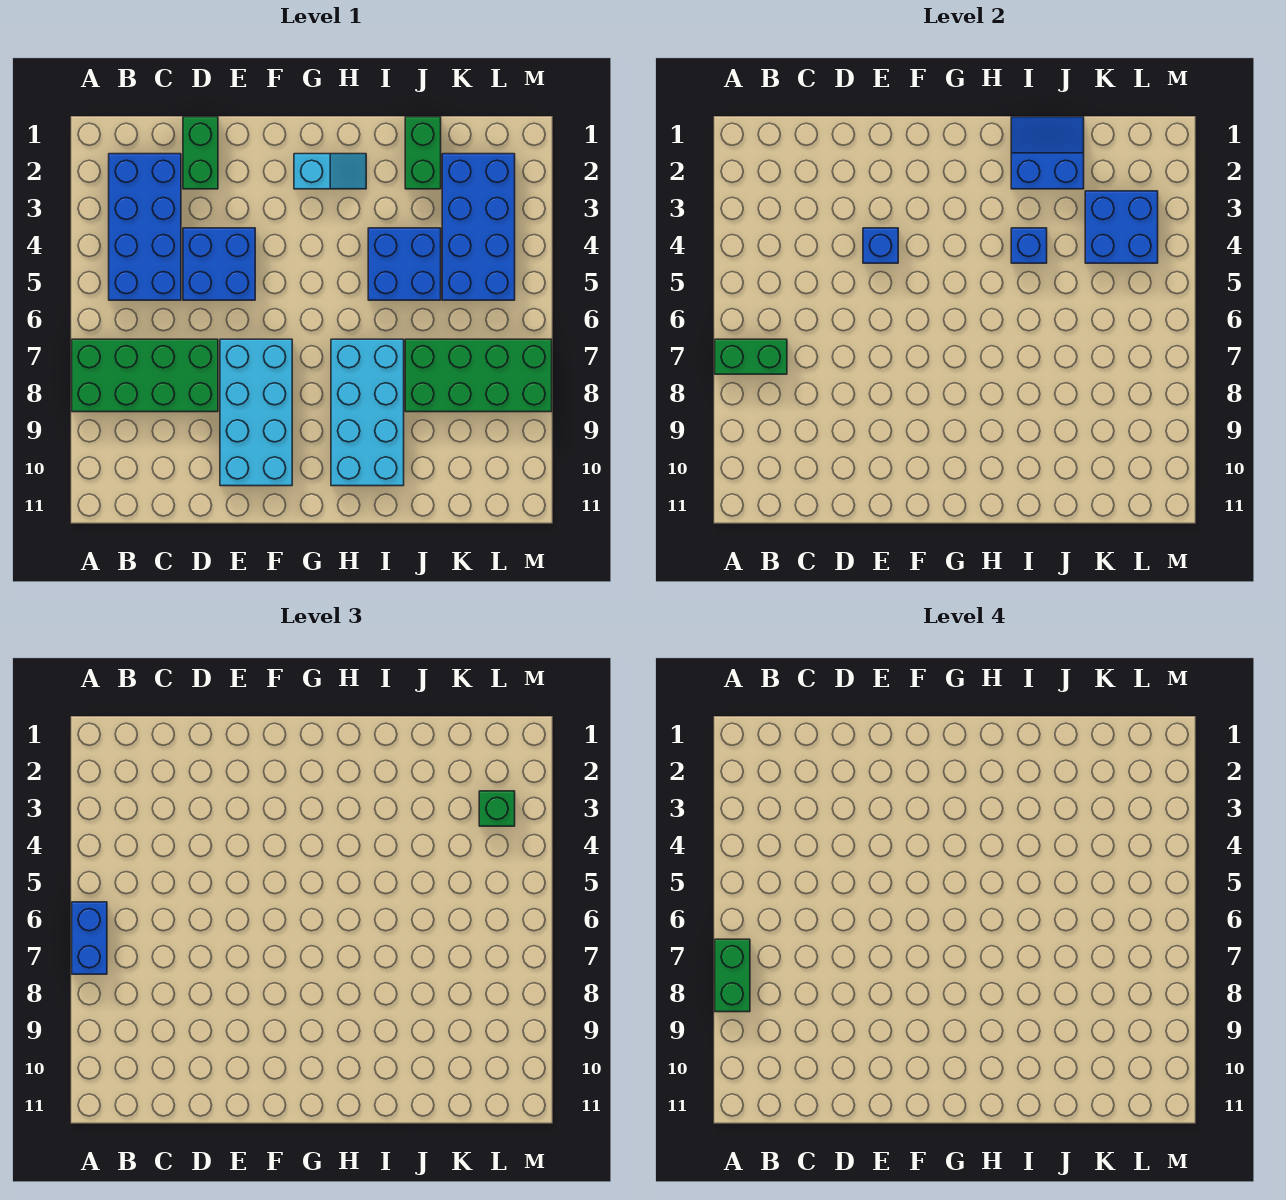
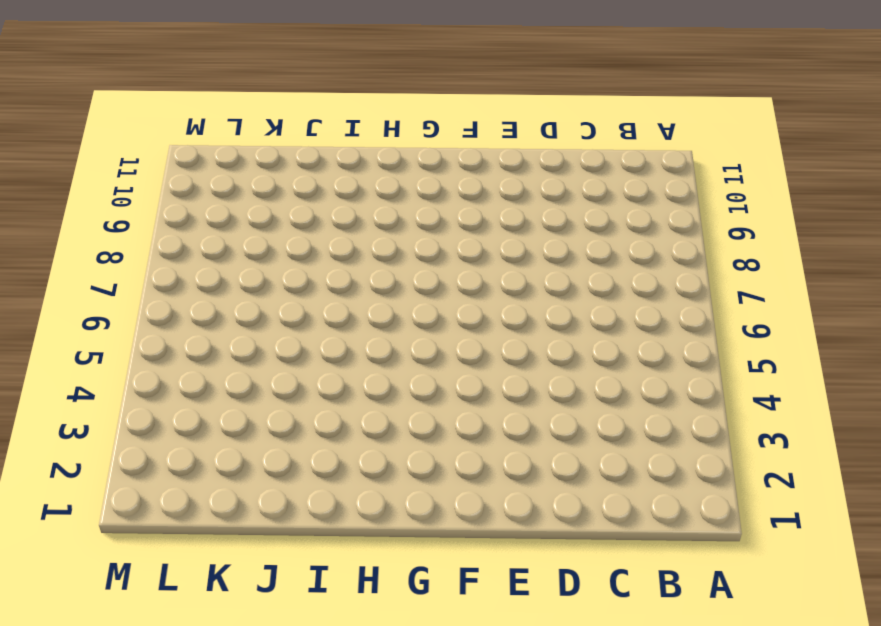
none -> green 2x4 brick [72,339,218,412]
none -> blue 2x4 brick [109,154,181,300]
none -> green 1x2 brick [183,117,218,189]

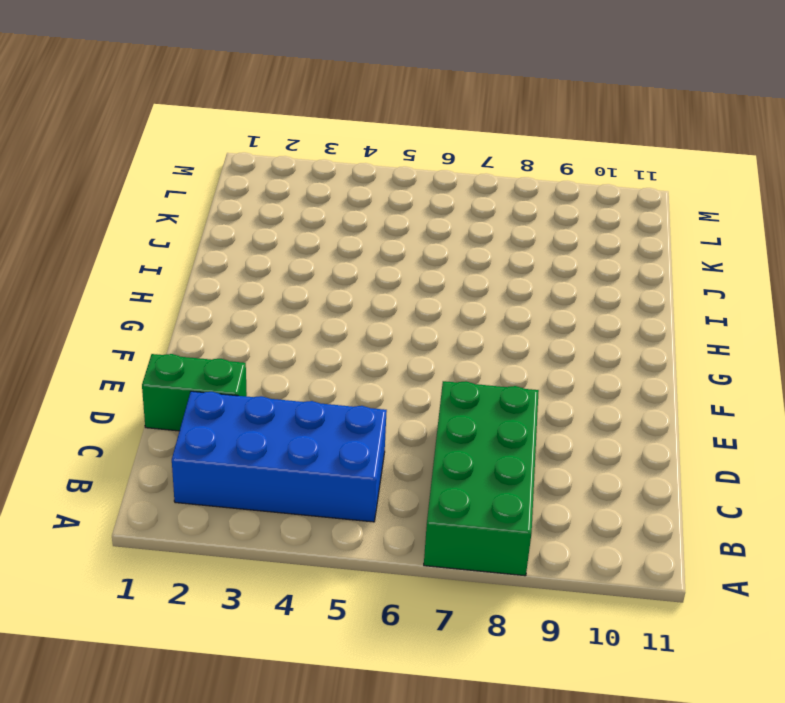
none -> blue 2x2 brick [183,228,255,300]
none -> cyan 2x4 brick [220,339,292,486]
none -> cyan 1x2 slope [294,154,366,189]

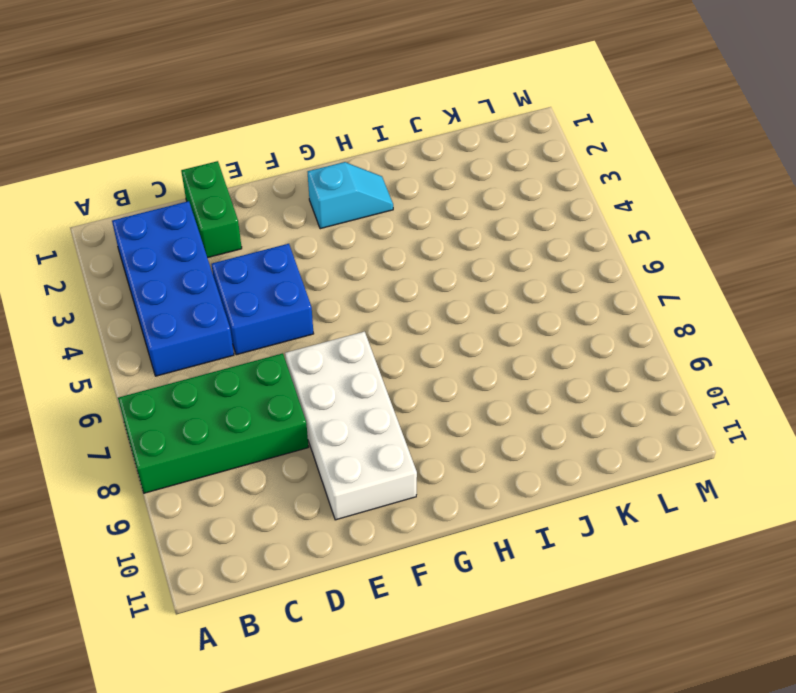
white 2x4 brick [285,332,417,520] -> cyan 2x4 brick [220,339,292,486]
none -> cyan 2x4 brick [331,339,404,486]
none -> blue 2x2 brick [368,228,441,300]
none -> green 1x2 brick [405,117,441,189]

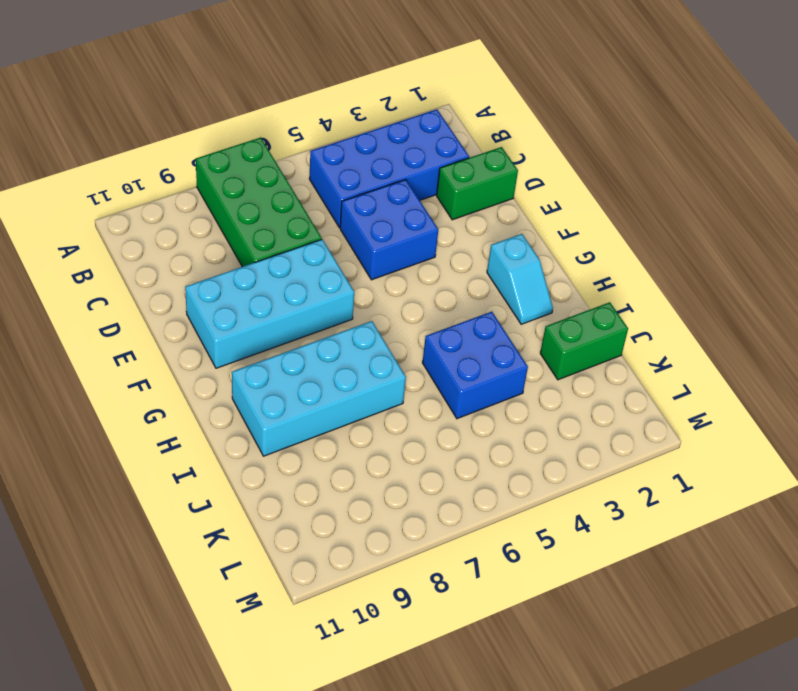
none -> green 2x4 brick [405,339,552,412]
none -> blue 2x4 brick [442,154,515,300]
none -> green 1x2 brick [715,339,787,374]

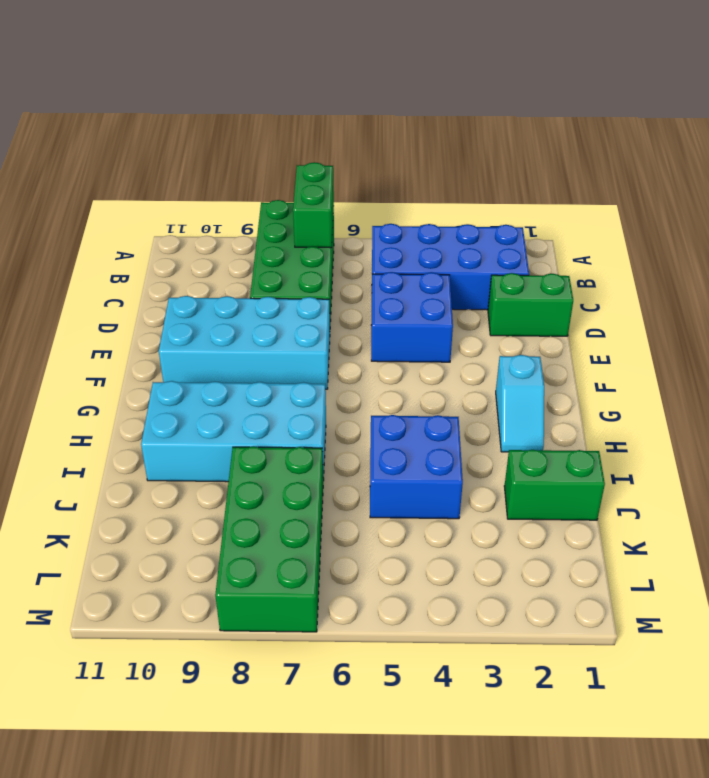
none -> blue 2x4 brick [442,154,515,300]
none -> blue 1x1 brick [863,228,898,263]
none -> blue 2x2 slope [1011,117,1084,189]

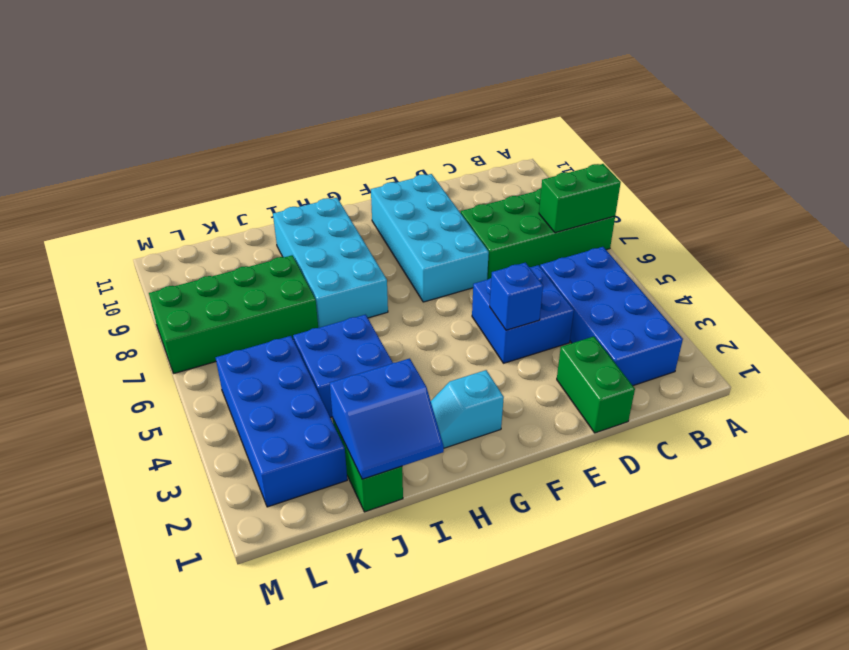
none -> blue 1x1 brick [1011,228,1047,263]
none -> blue 2x2 brick [1085,191,1158,263]
none -> blue 1x2 brick [72,902,107,974]

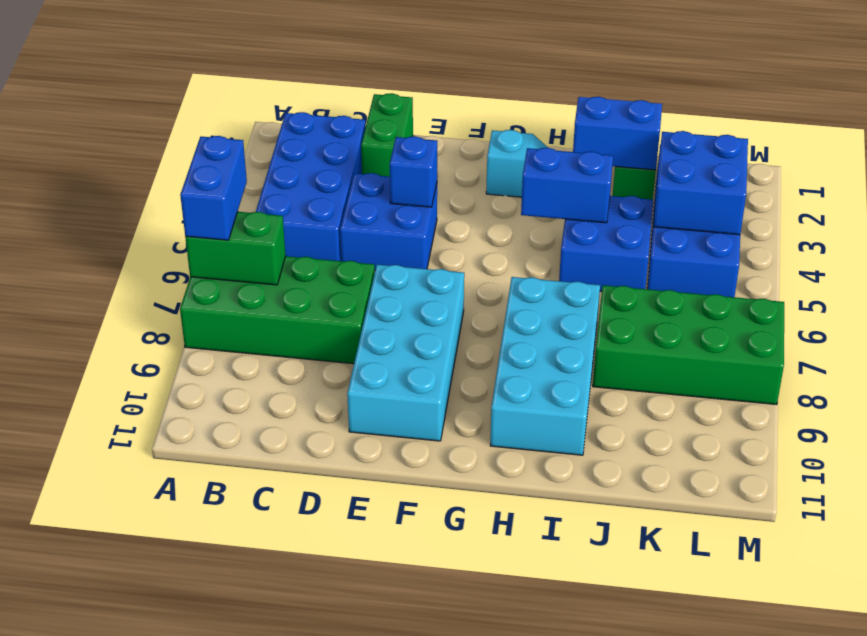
blue 1x2 brick [521,148,613,223] -> blue 1x1 brick [1011,228,1047,263]
none -> green 1x1 brick [479,791,515,826]
none -> green 1x2 brick [715,939,750,1012]

